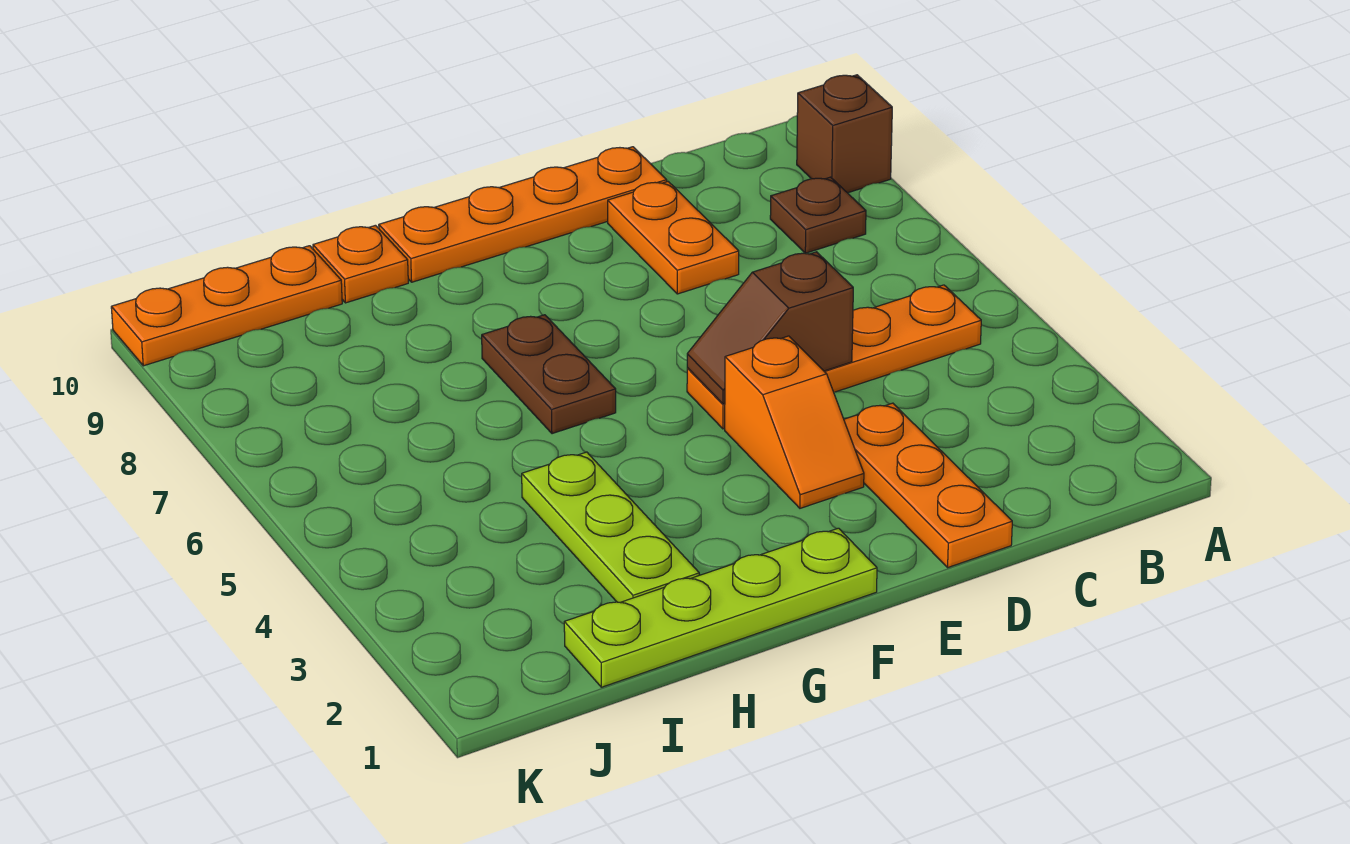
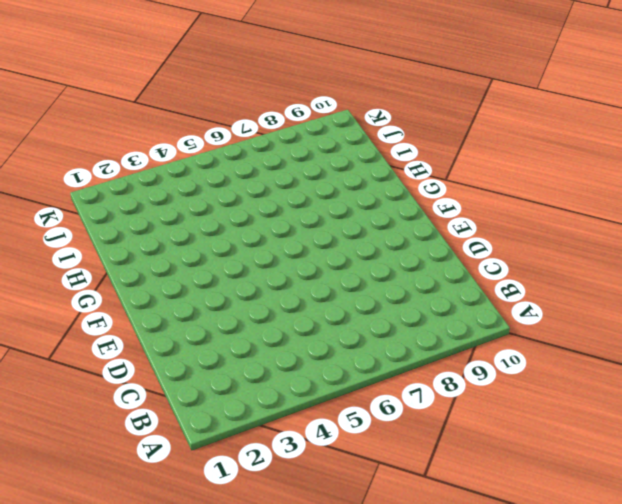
none -> brown 1x1 brick [797,75,892,193]
none -> orange 1x4 plate [687,285,981,429]
none -> brown 1x1 plate [770,177,866,253]

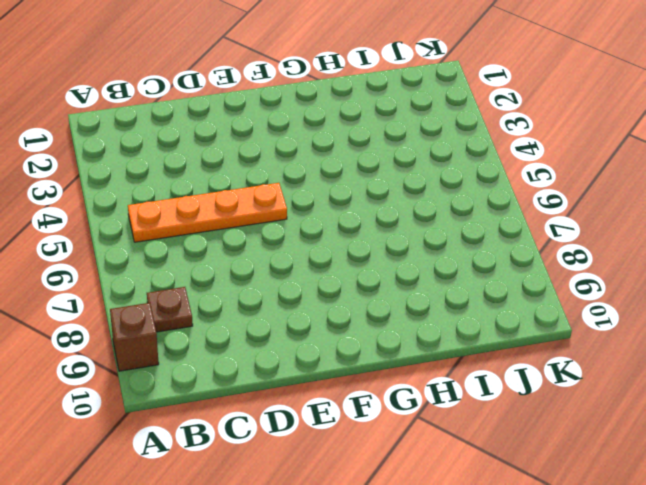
none -> orange 1x3 plate [844,403,1012,567]
none -> orange 1x2 plate [608,182,739,294]
none -> orange 1x4 plate [379,147,667,282]

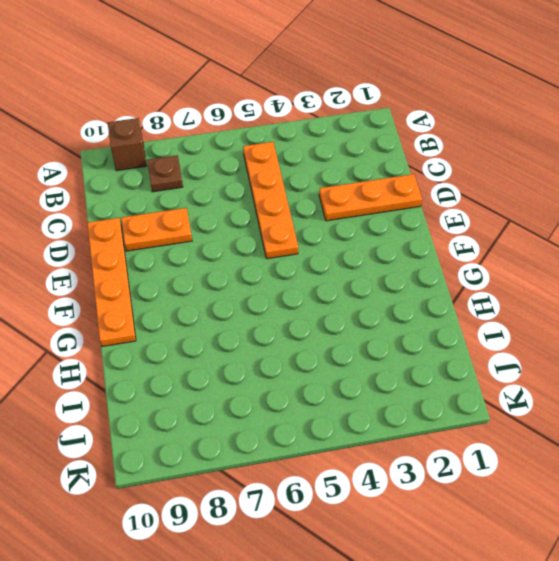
none -> orange 1x2 slope [725,336,864,508]
none -> lime 1x4 plate [564,528,877,687]
none -> brown 1x2 plate [482,315,616,434]

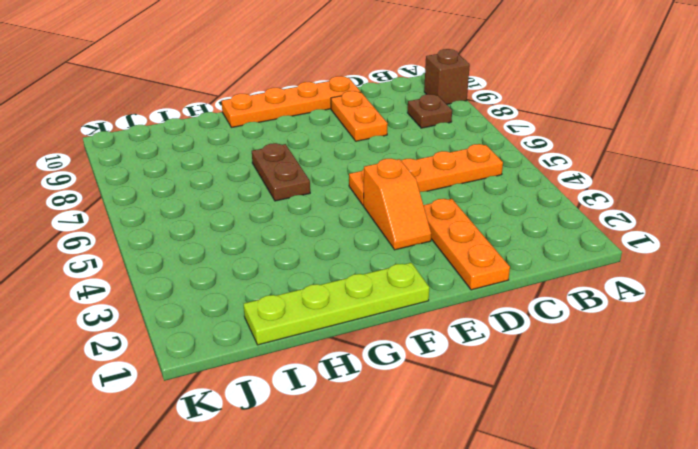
none -> lime 1x3 plate [522,452,699,602]
none -> orange 1x1 plate [313,225,408,303]
none -> orange 1x3 plate [111,246,342,366]

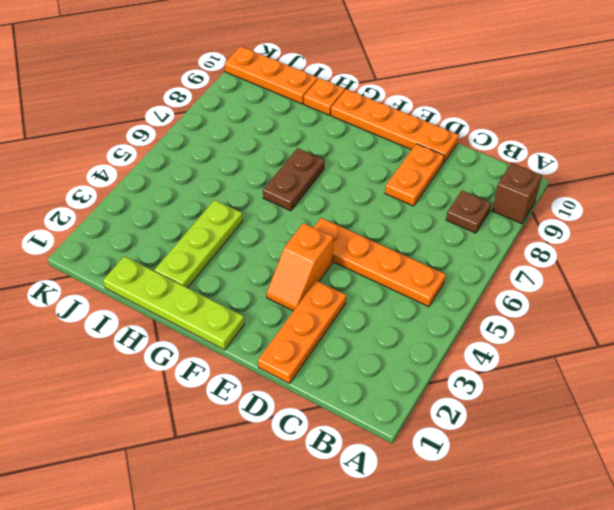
none -> brown 1x2 slope [687,252,853,404]

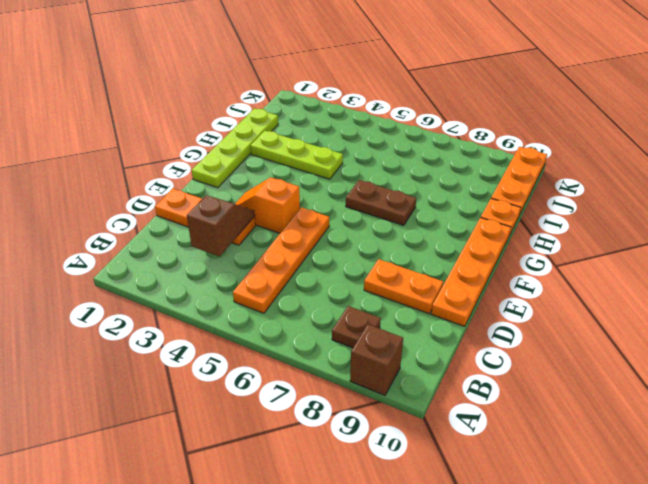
brown 1x2 slope [187,195,255,257] -> brown 1x2 slope moved to [687,252,853,404]

